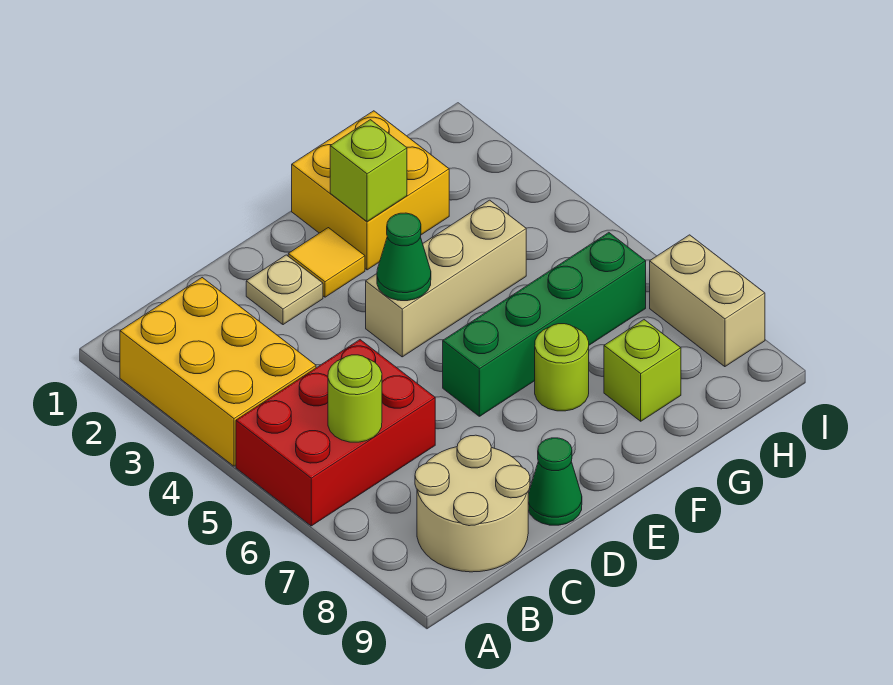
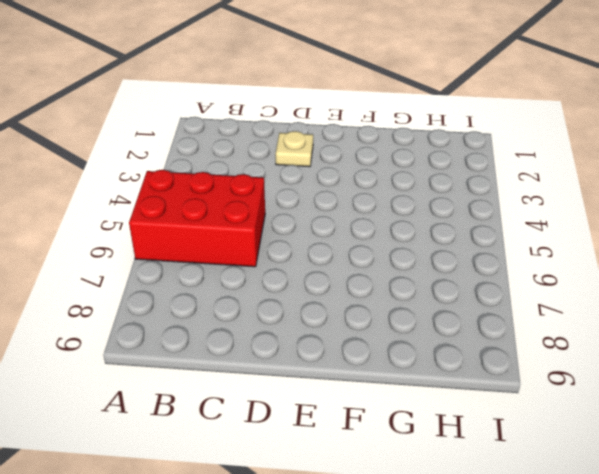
none -> yellow 2x3 brick [120,278,316,466]
none -> tan 2x2 round brick [415,435,530,572]
none -> green 1x1 cone [528,438,582,525]

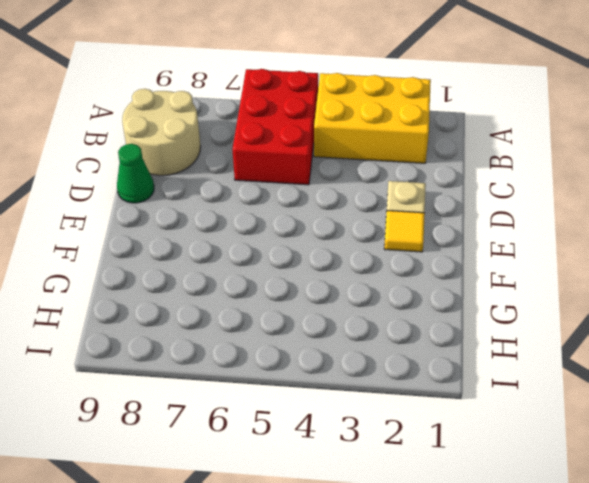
none -> tan 1x3 brick [366,200,526,357]
none -> green 1x4 brick [443,233,646,416]
none -> yellow 2x2 brick [292,111,449,270]

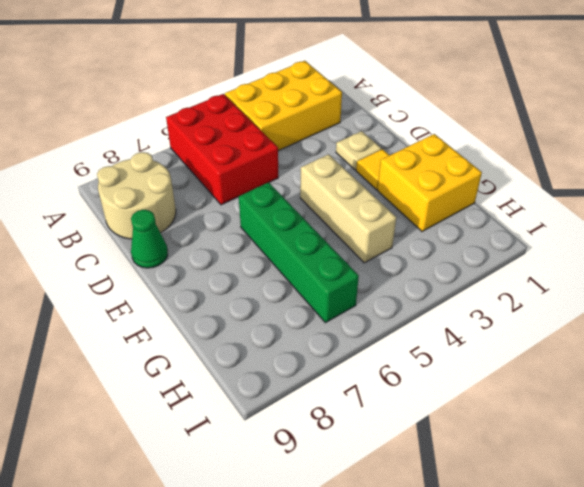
none -> lime 1x1 round brick [535,324,589,411]
none -> lime 1x1 brick [604,320,681,421]
none -> tan 1x2 brick [650,235,765,367]

